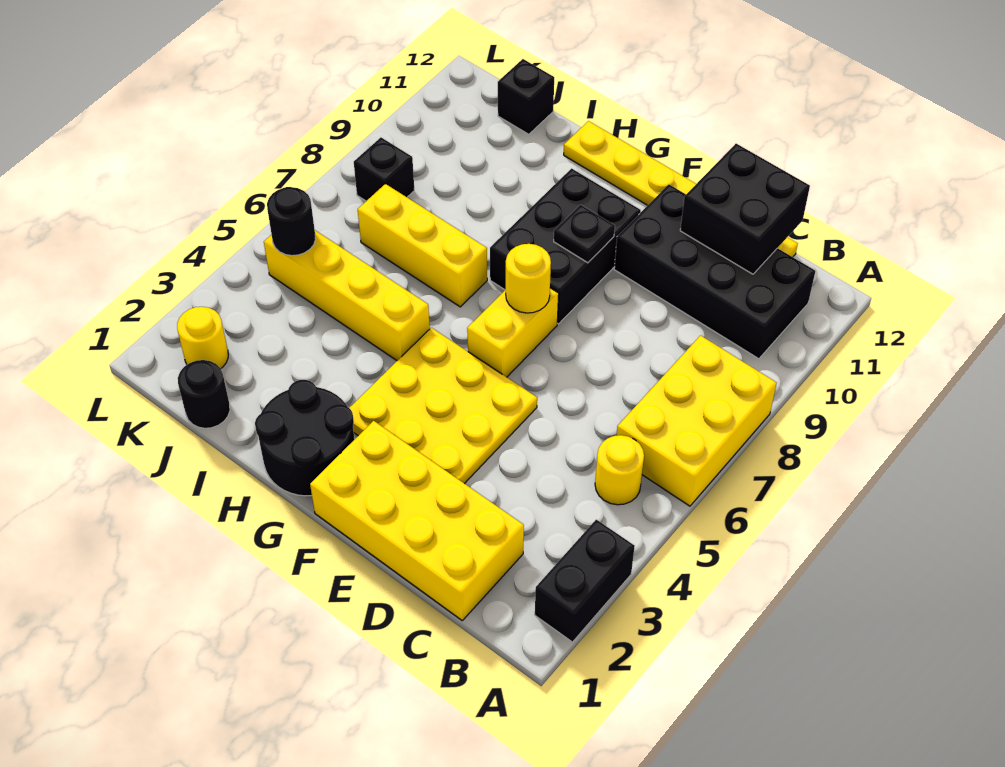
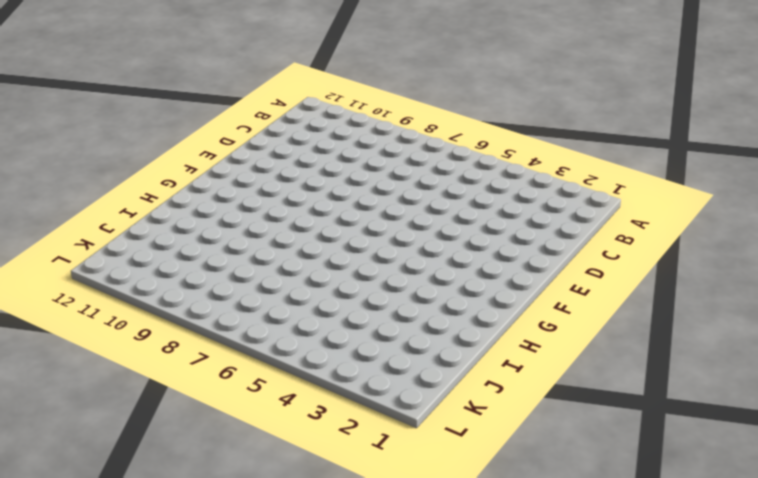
none -> black 1x2 brick [535,520,635,642]
none -> yellow 2x3 brick [617,336,777,506]
none -> yellow 1x1 round brick [595,435,644,505]

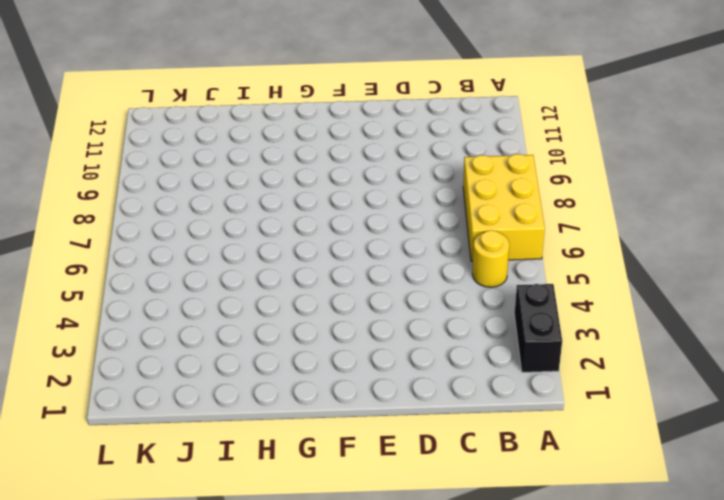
none -> black 2x4 brick [614,184,815,359]
none -> yellow 2x4 brick [310,421,524,620]
none -> yellow 1x6 plate [564,121,798,257]

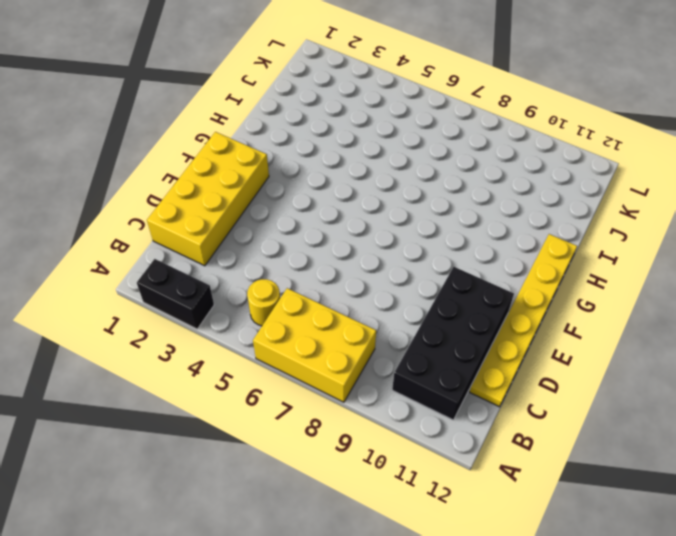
none -> yellow 3x3 plate [349,328,537,484]
none -> yellow 1x2 brick [467,288,559,377]
none -> black 2x3 brick [490,168,641,324]

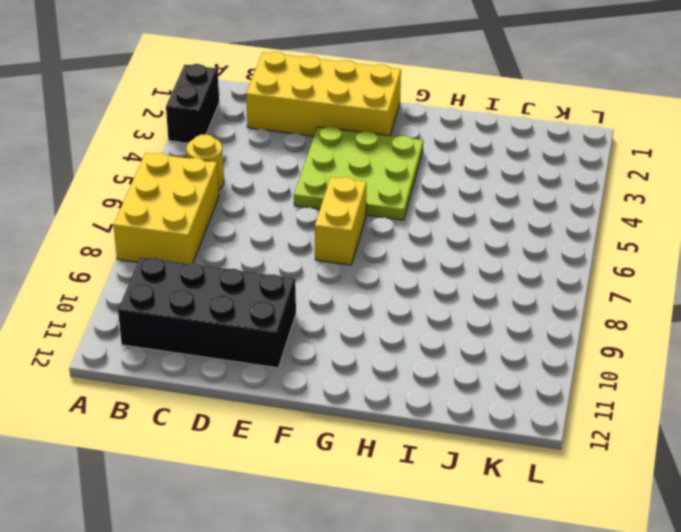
lime 3x3 plate [294,127,423,220] -> yellow 3x3 plate [349,328,537,484]
none -> yellow 1x6 plate [564,121,798,257]
none -> black 2x3 brick [490,168,641,324]
none -> black 2x2 round brick [255,380,355,496]

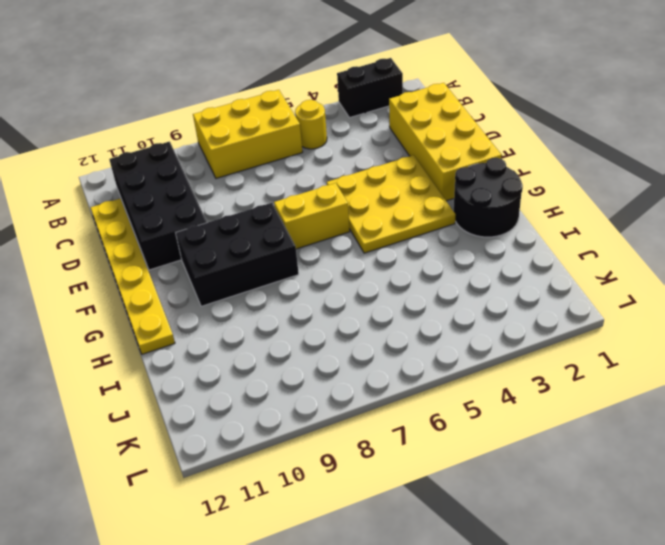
none -> yellow 1x4 brick [264,231,430,361]
none -> yellow 1x3 brick [358,184,487,307]
none -> black 1x1 round brick [178,360,230,428]

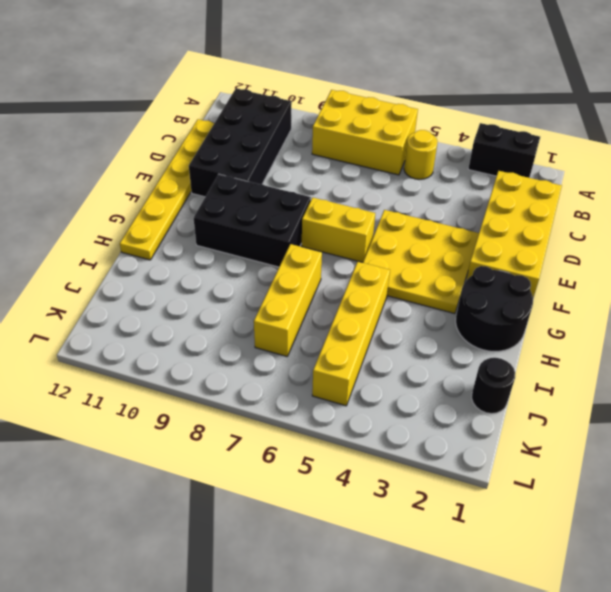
none -> black 1x1 brick [498,59,554,134]
none -> yellow 1x1 round brick [177,307,228,368]
none -> black 1x1 brick [354,138,414,201]

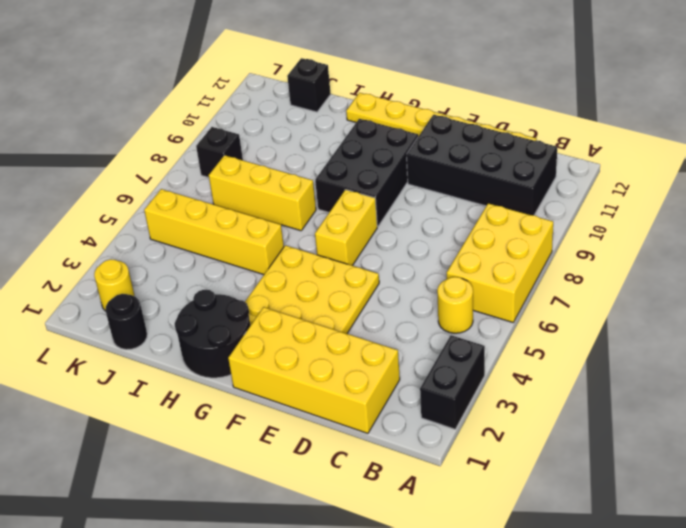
none -> black 2x2 brick [680,144,810,274]
none -> yellow 1x1 round brick [506,244,551,313]
none -> black 1x1 plate [554,205,615,263]

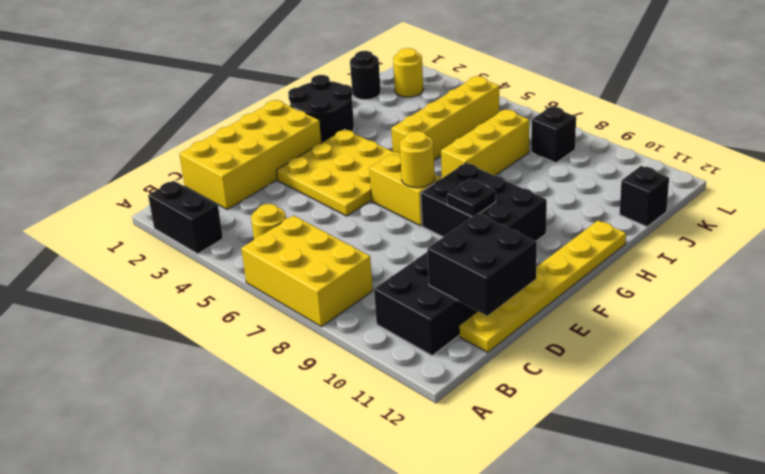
none -> black 1x1 round brick [267,187,316,256]

